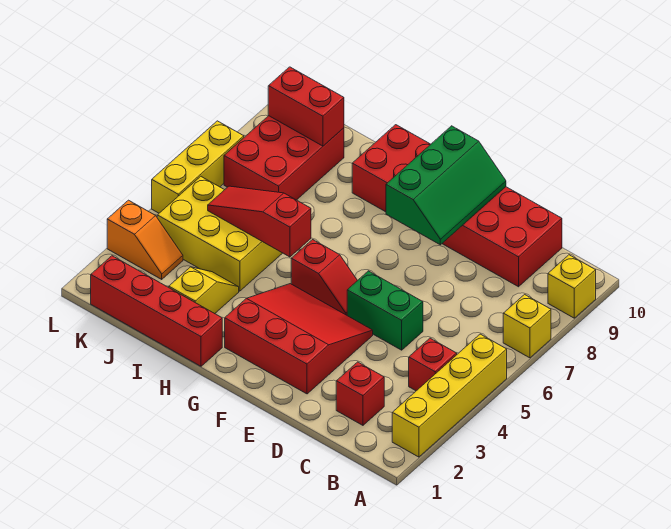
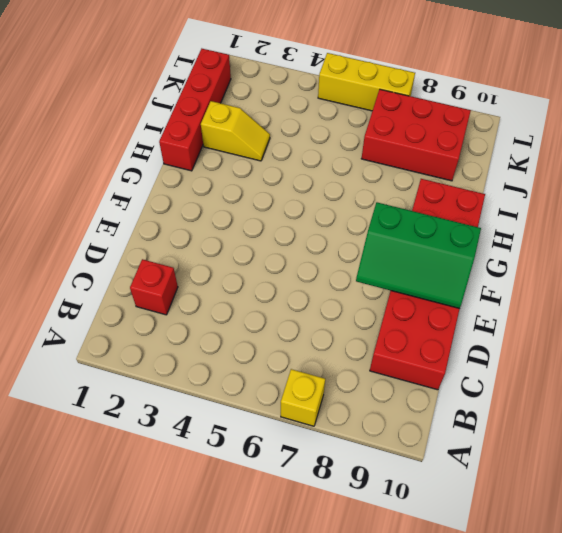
none -> yellow 1x4 brick [392,334,507,457]
none -> yellow 1x1 brick [548,255,596,318]
none -> red 1x1 brick [409,338,457,391]

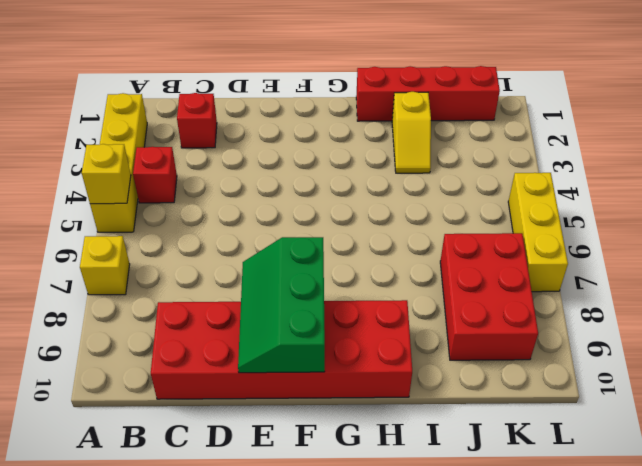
yellow 1x1 brick [82,144,131,204] -> yellow 1x1 brick moved to [548,255,596,318]
none -> green 1x2 brick [347,271,423,350]
none -> red 3x3 slope [225,284,373,394]
none -> red 1x2 slope [291,240,357,315]

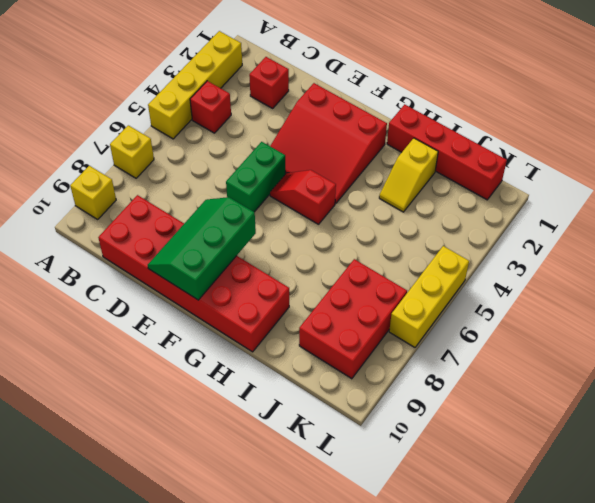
green 1x2 brick [226,142,285,212] -> green 1x2 brick turned to [347,271,423,350]
none -> yellow 2x3 brick [157,176,282,291]
none -> orange 1x2 slope [107,200,183,279]
none -> red 1x3 slope [208,186,311,257]

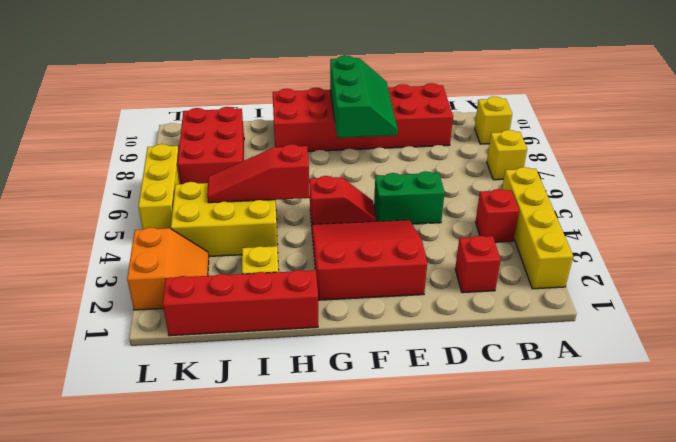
orange 2x2 slope [127,228,209,310] -> orange 1x2 slope [107,200,183,279]
none -> red 1x2 brick [268,67,344,146]

